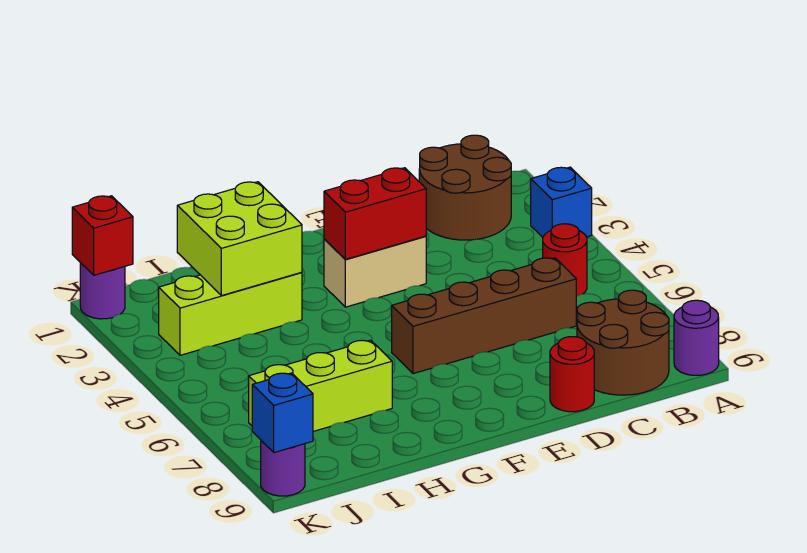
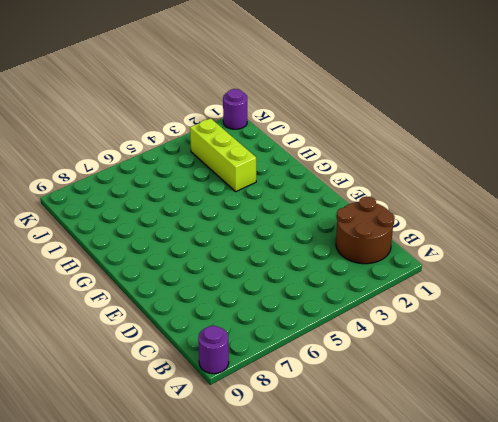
none -> blue 1x1 brick [531,167,592,237]
none -> red 1x1 round brick [543,224,587,297]
none -> brown 2x2 round brick [577,290,669,395]

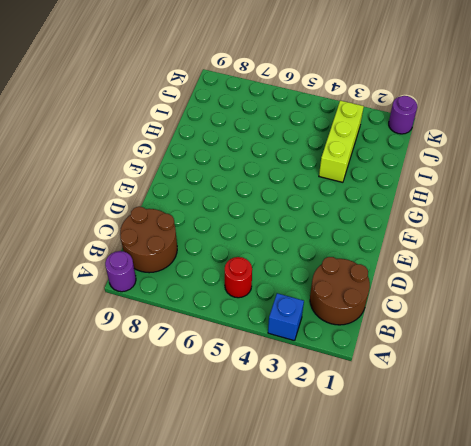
none -> brown 1x4 brick [392,258,576,374]
none -> red 1x1 round brick [550,337,594,412]
none -> tan 1x2 brick [324,236,426,307]

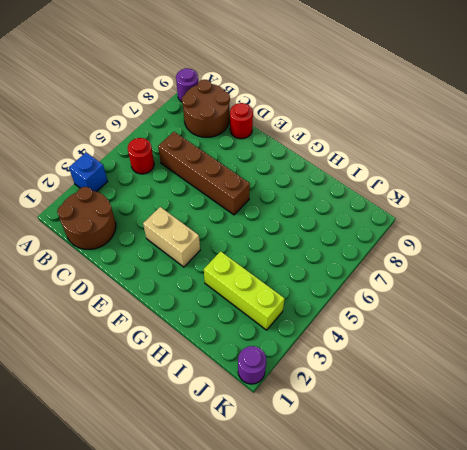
none -> lime 1x3 brick [249,340,392,431]
none -> purple 1x1 round brick [261,441,305,496]
none -> red 1x2 brick [324,168,426,259]

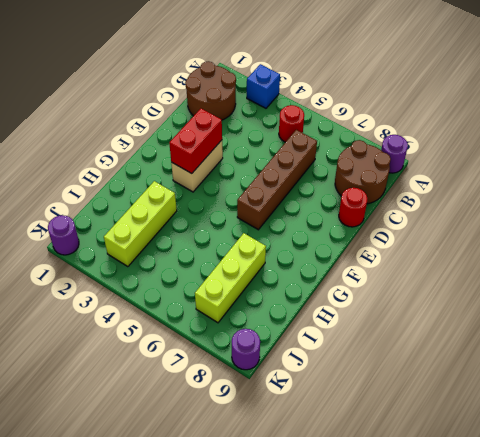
none -> lime 2x2 brick [177,182,302,296]
none -> red 1x1 brick [72,196,133,275]
none -> blue 1x1 brick [252,373,313,453]

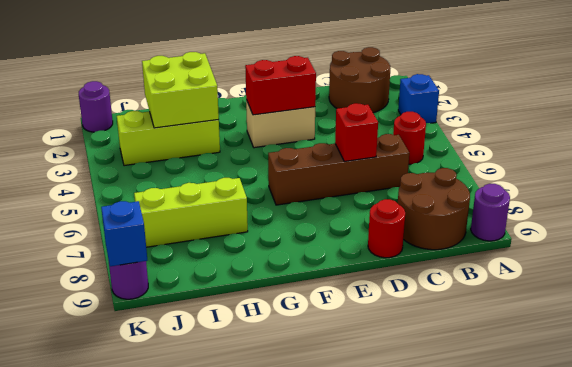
red 1x1 brick [335,103,378,161] -> red 1x1 brick moved to [72,196,133,275]

